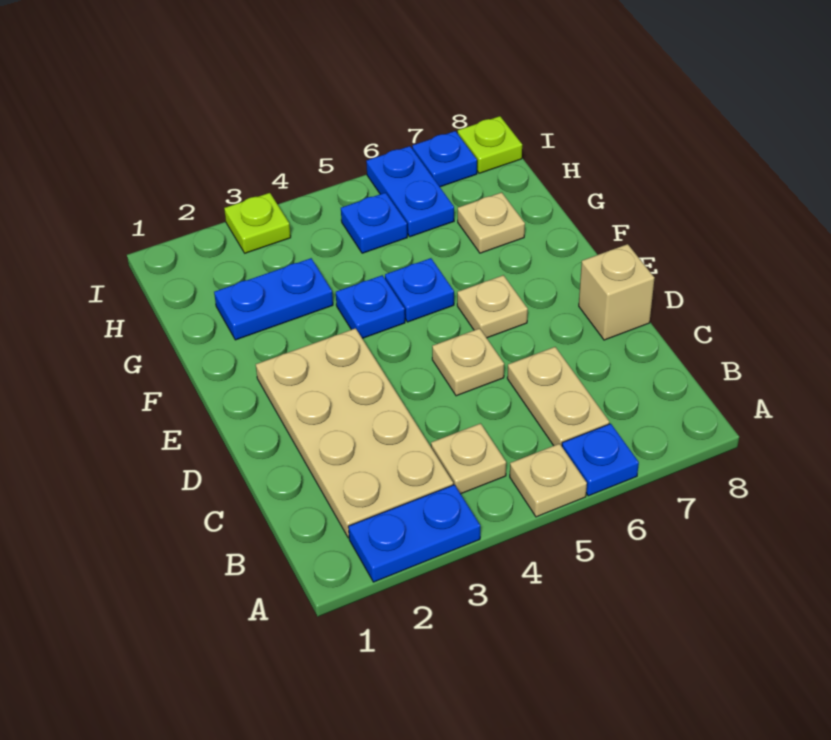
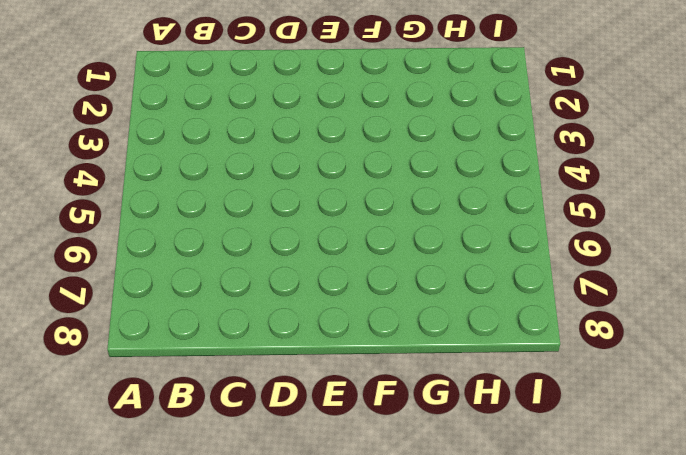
none -> blue 1x2 plate [348,485,480,582]
none -> tan 1x1 plate [510,444,587,517]
none -> blue 1x1 plate [562,424,639,496]

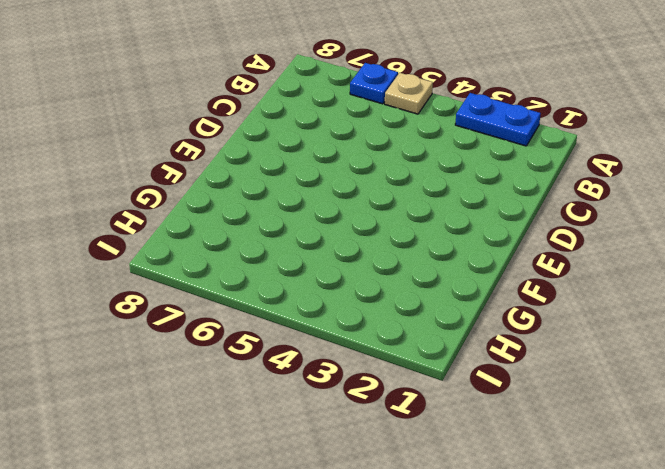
none -> tan 2x4 plate [256,328,453,538]
none -> tan 1x1 plate [431,423,506,494]
none -> tan 1x2 plate [507,347,609,446]

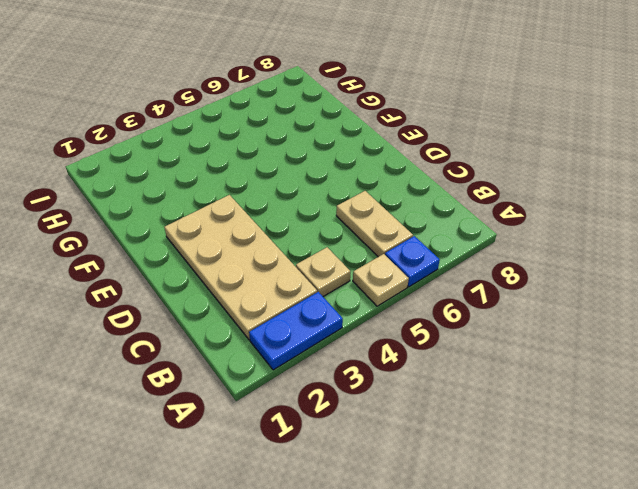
none -> tan 1x1 plate [432,328,504,396]
none -> tan 1x1 brick [579,244,654,340]
none -> tan 1x1 plate [457,275,528,338]

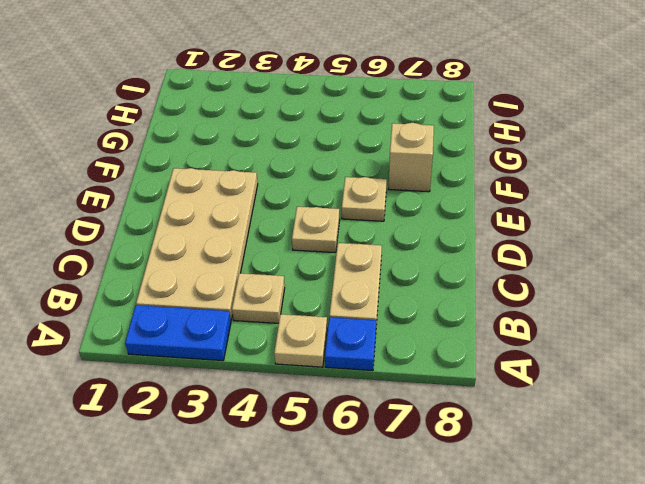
tan 1x1 brick [389,123,434,192] -> tan 1x1 brick moved to [579,244,654,340]
none -> blue 1x1 plate [336,275,405,338]
none -> blue 1x1 plate [385,258,454,322]
none -> blue 1x2 plate [214,258,333,340]

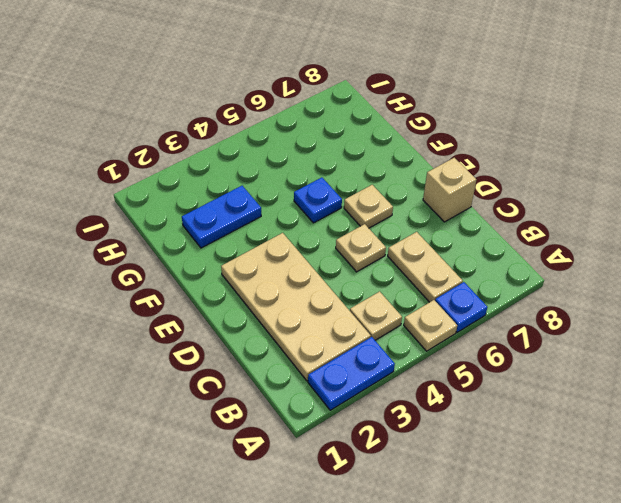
none -> blue 1x1 plate [336,275,405,338]
none -> tan 1x1 plate [458,192,525,253]
none -> blue 1x1 plate [341,193,407,253]

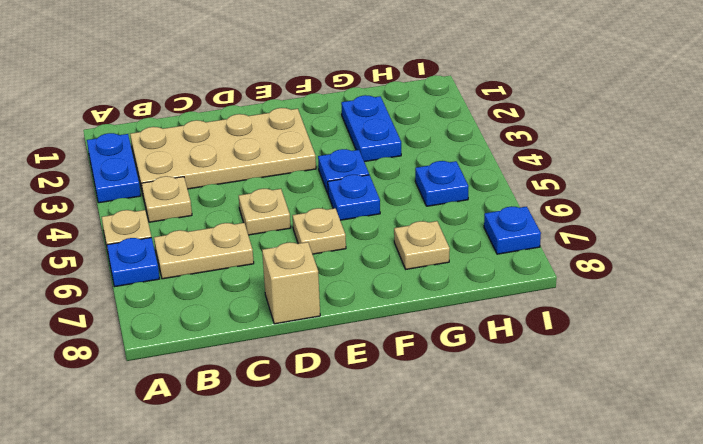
none -> blue 1x2 plate [366,146,454,237]
none -> lime 1x1 plate [224,193,291,253]
none -> lime 1x1 plate [458,116,522,173]

